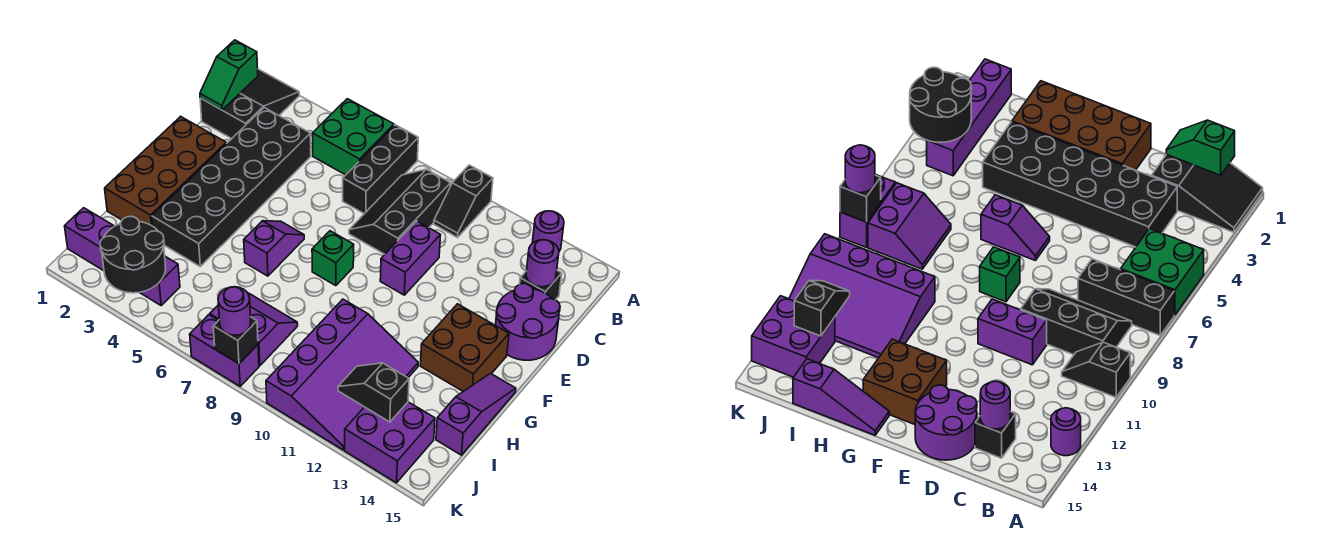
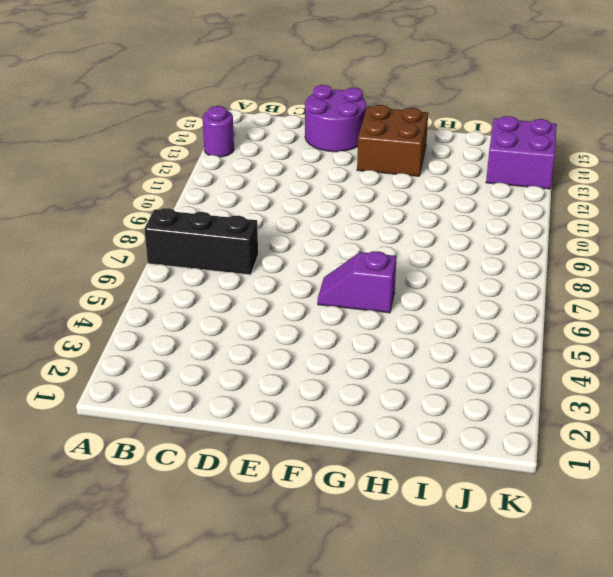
none -> black 2x3 slope [200,69,299,139]
none -> green 2x2 brick [312,99,394,175]
none -> black 1x2 slope [434,165,493,238]

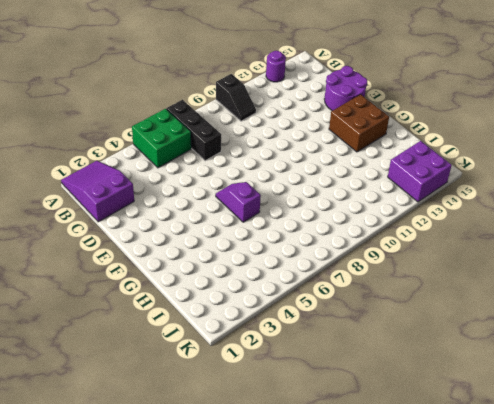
purple 2x3 slope [61,161,134,222] -> black 2x3 slope [200,69,299,139]
none -> black 2x3 slope [349,169,451,254]
none -> black 2x6 brick [152,108,311,266]
none -> black 1x1 brick [520,271,562,300]

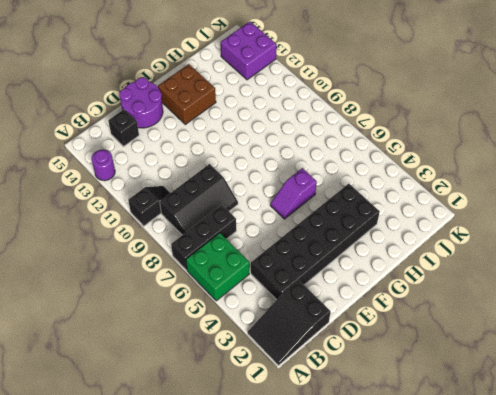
none -> purple 1x2 brick [380,221,441,295]
none -> brown 2x4 brick [105,116,226,226]
none -> green 1x1 brick [312,231,354,286]

